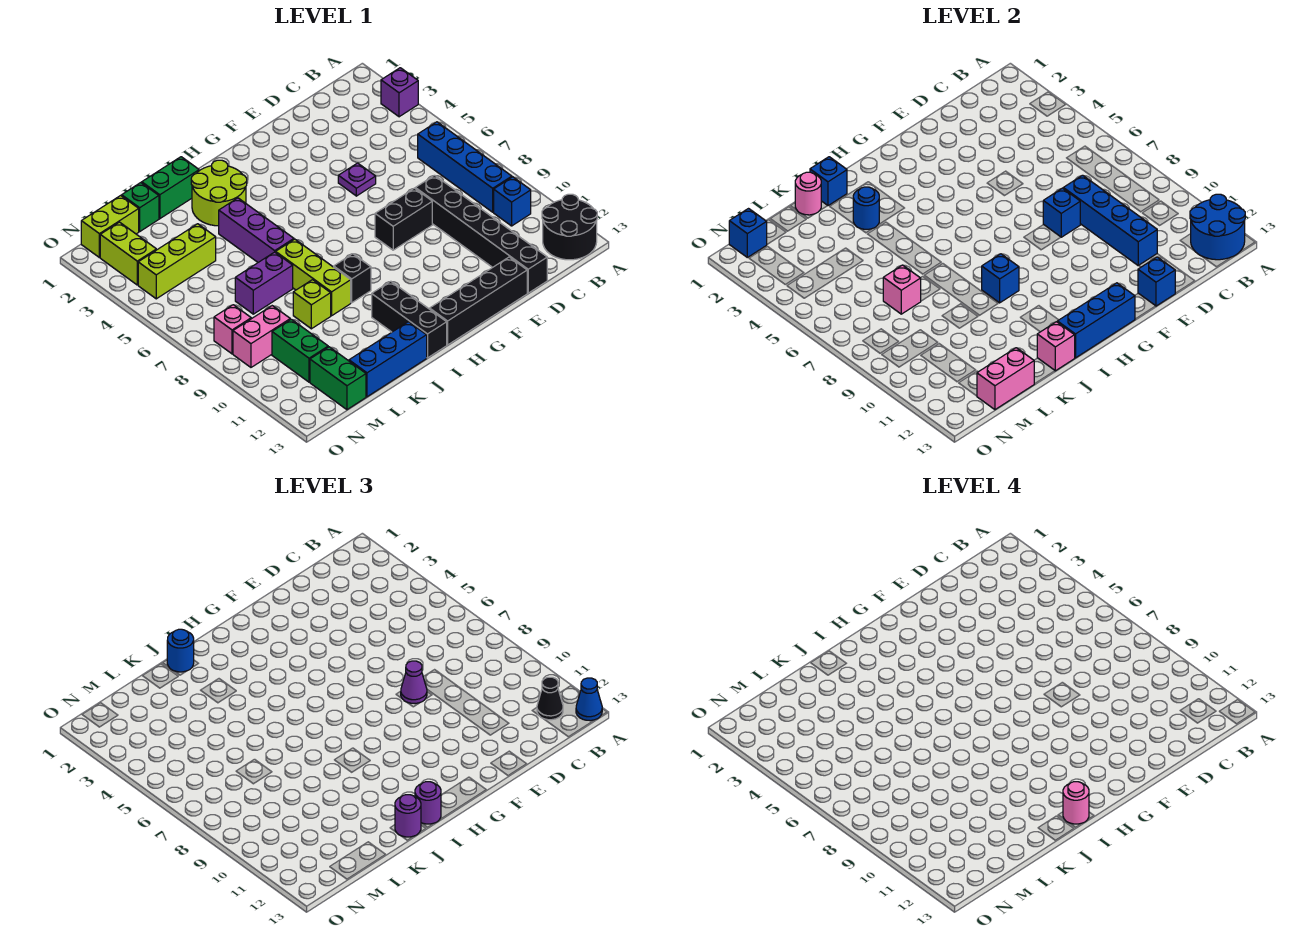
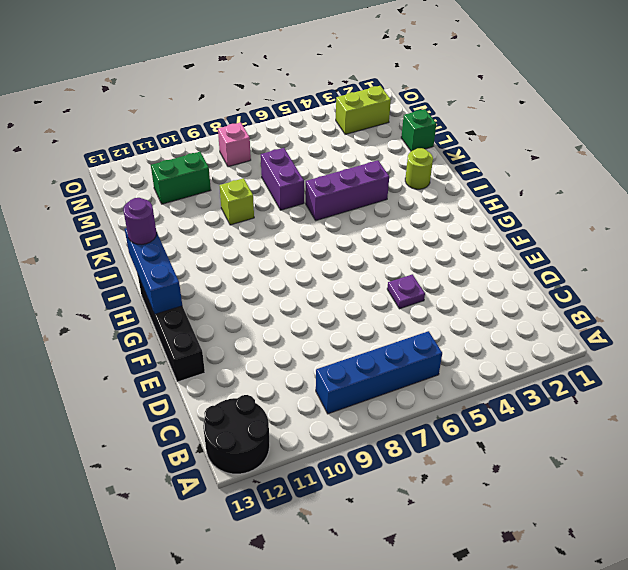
lime 1x1 round brick [405,148,433,189] -> lime 2x2 round brick [191,160,247,226]
none -> purple 1x1 brick [381,68,418,117]
none -> blue 1x1 brick [494,177,531,226]
none -> black 1x6 brick [415,175,547,293]
none -> black 1x2 brick [375,188,432,250]

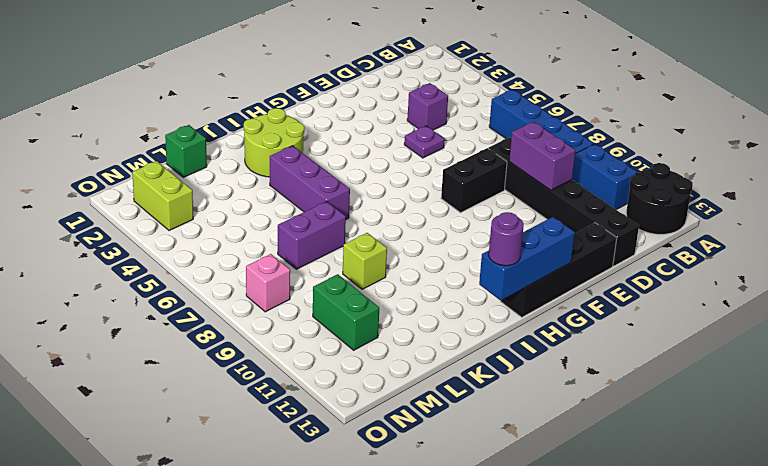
blue 1x2 brick [572,144,637,210] -> blue 1x1 brick [494,177,531,226]
purple 1x1 brick [407,83,448,130] -> purple 1x1 brick moved to [381,68,418,117]
purple 1x2 brick [509,122,576,190] -> blue 1x4 brick [1063,175,1157,266]
none -> black 1x1 brick [334,254,371,303]
none -> black 1x3 brick [372,281,447,358]
none -> green 1x2 brick [142,157,199,219]
none -> lime 1x3 brick [276,239,351,316]

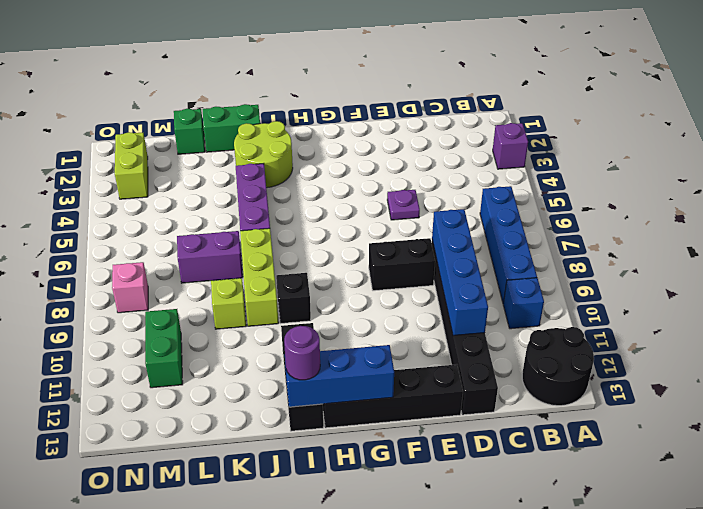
none -> blue 1x3 brick [349,322,427,397]
none -> lime 1x3 brick [138,224,216,299]
none -> lime 1x2 brick [81,195,139,257]
none -> pink 1x2 brick [233,306,290,367]

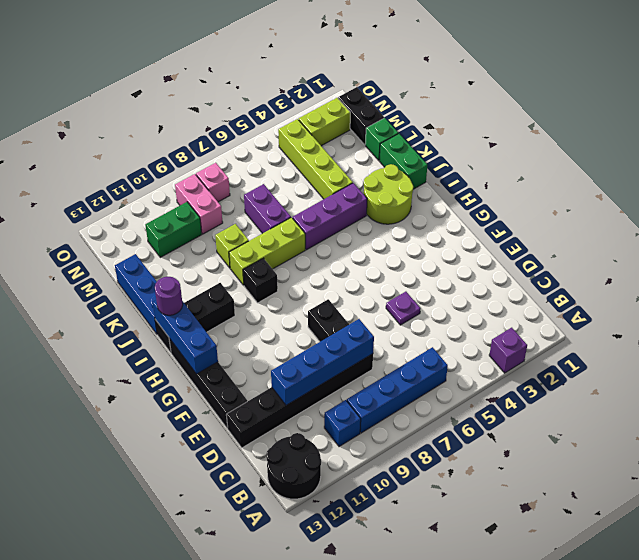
lime 1x4 brick [278,119,353,199] -> lime 1x3 brick [138,224,216,299]
black 1x2 brick [338,87,384,145] -> lime 1x2 brick [81,195,139,257]
none -> green 1x2 brick [310,347,366,410]
none -> blue 2x2 round brick [1190,194,1245,260]
none -> blue 1x1 brick [1043,188,1080,237]
none -> blue 1x1 brick [1138,257,1175,306]

